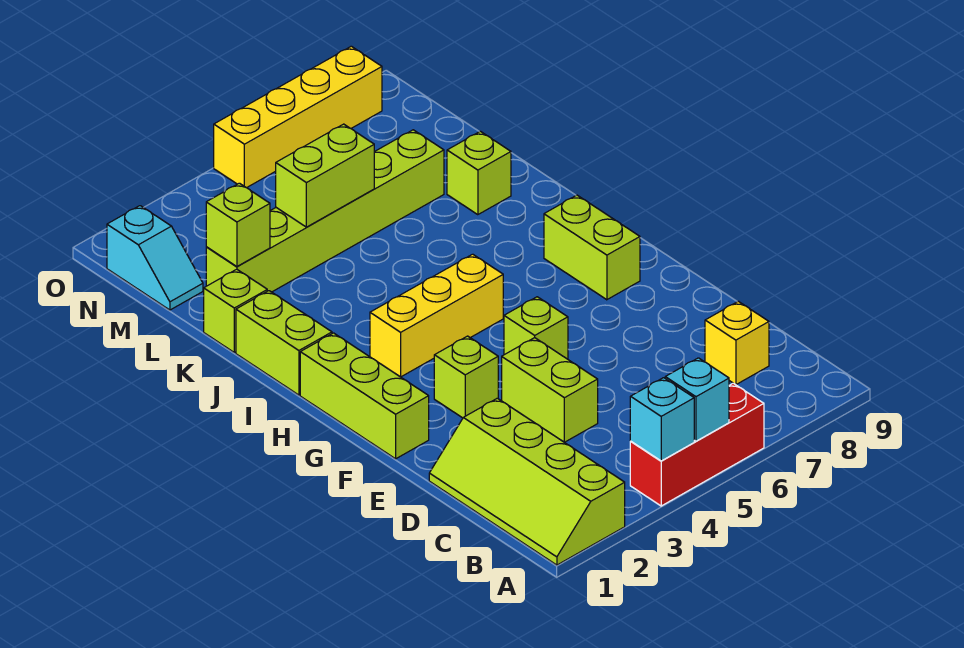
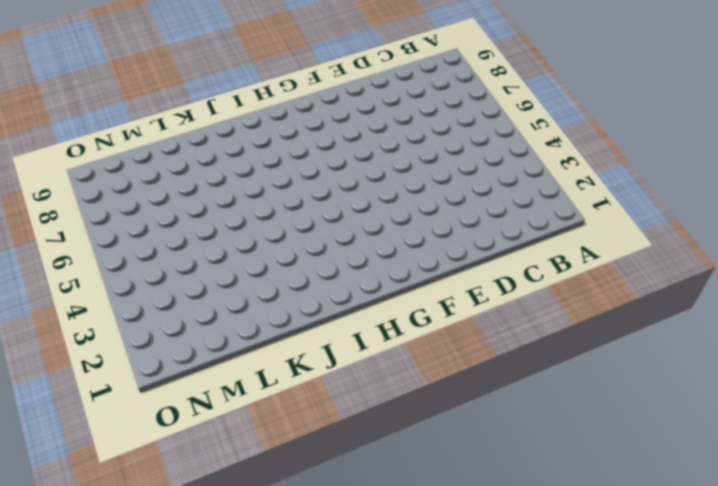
none -> lime 2x4 slope [429,398,625,565]
none -> red 1x3 brick [630,383,764,506]
none -> yellow 1x1 brick [705,301,769,385]

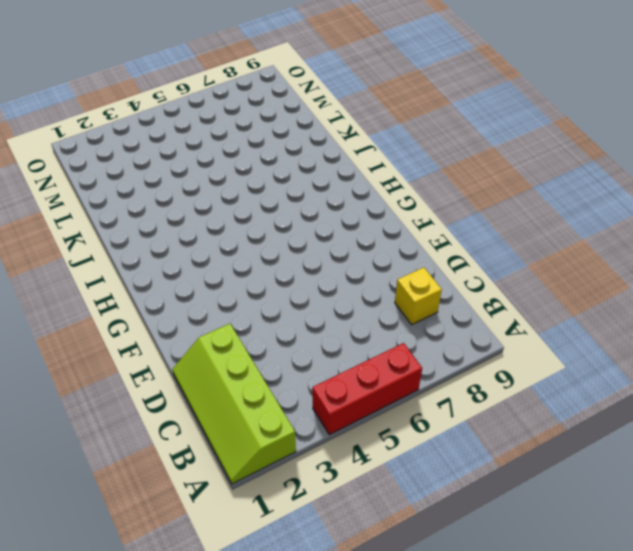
none -> lime 1x2 brick [502,338,598,442]
none -> lime 1x3 brick [300,333,429,459]
none -> lime 1x1 brick [434,336,498,418]

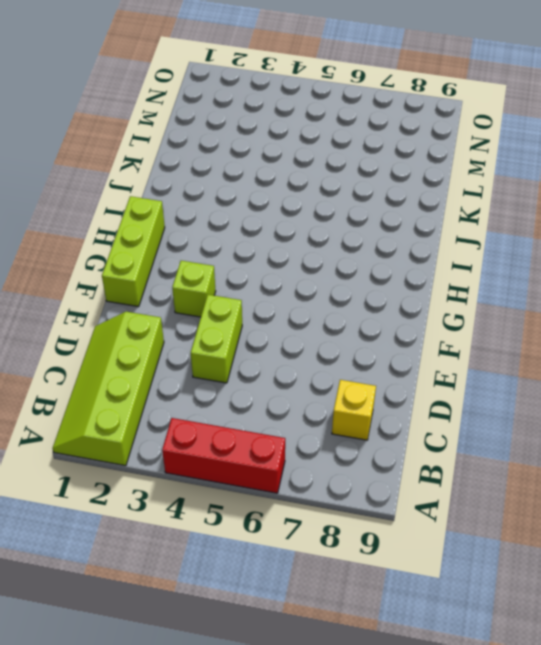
none -> lime 1x1 brick [504,297,568,359]
none -> lime 1x2 brick [544,195,640,300]
none -> yellow 1x3 brick [370,254,503,377]

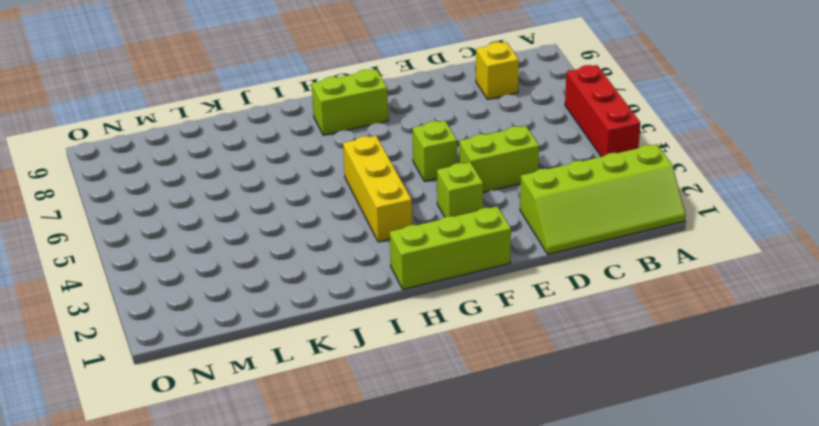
none -> lime 1x2 brick [236,291,332,395]
none -> lime 1x1 brick [204,269,267,352]
none -> lime 1x1 brick [447,131,511,215]

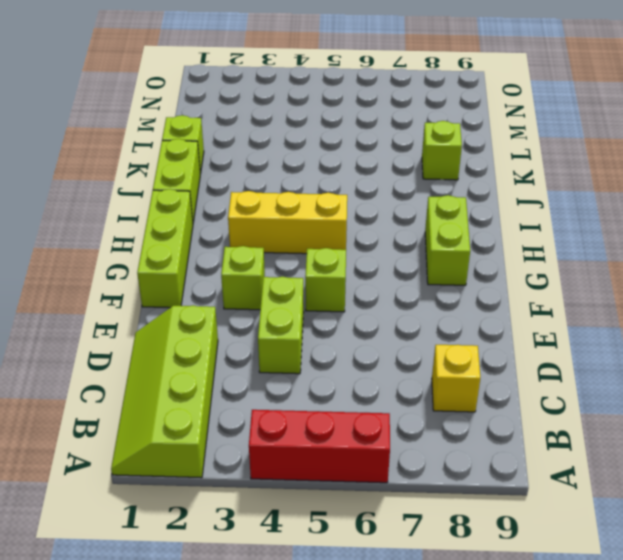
none -> lime 1x6 brick [206,130,444,292]
none -> cyan 1x2 slope [107,206,203,310]
none -> yellow 1x4 brick [214,46,382,188]

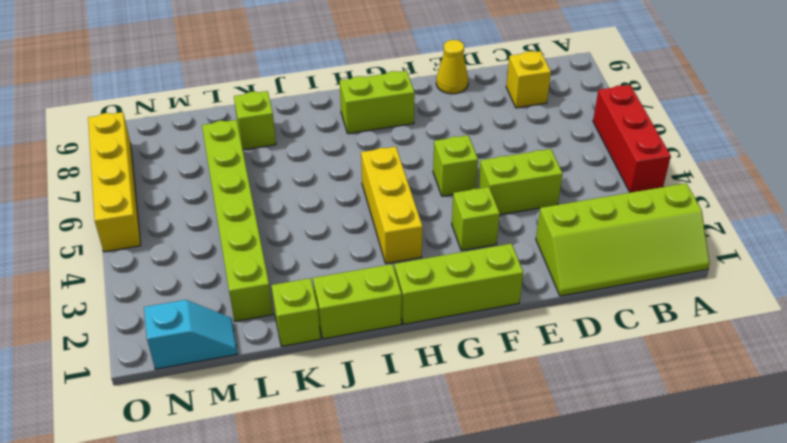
yellow 1x1 cone [436,40,468,94] -> none
none -> cyan 1x1 brick [630,378,694,461]
none -> cyan 1x1 brick [665,358,729,441]
none -> lime 1x1 brick [206,183,270,266]

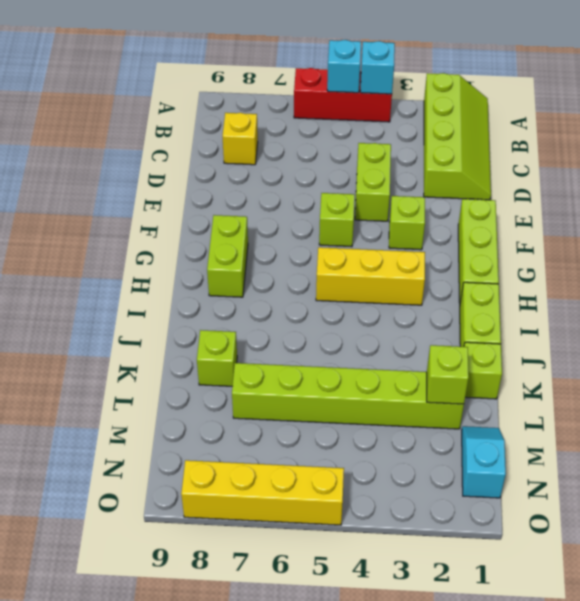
none -> lime 1x2 brick [276,124,374,227]

